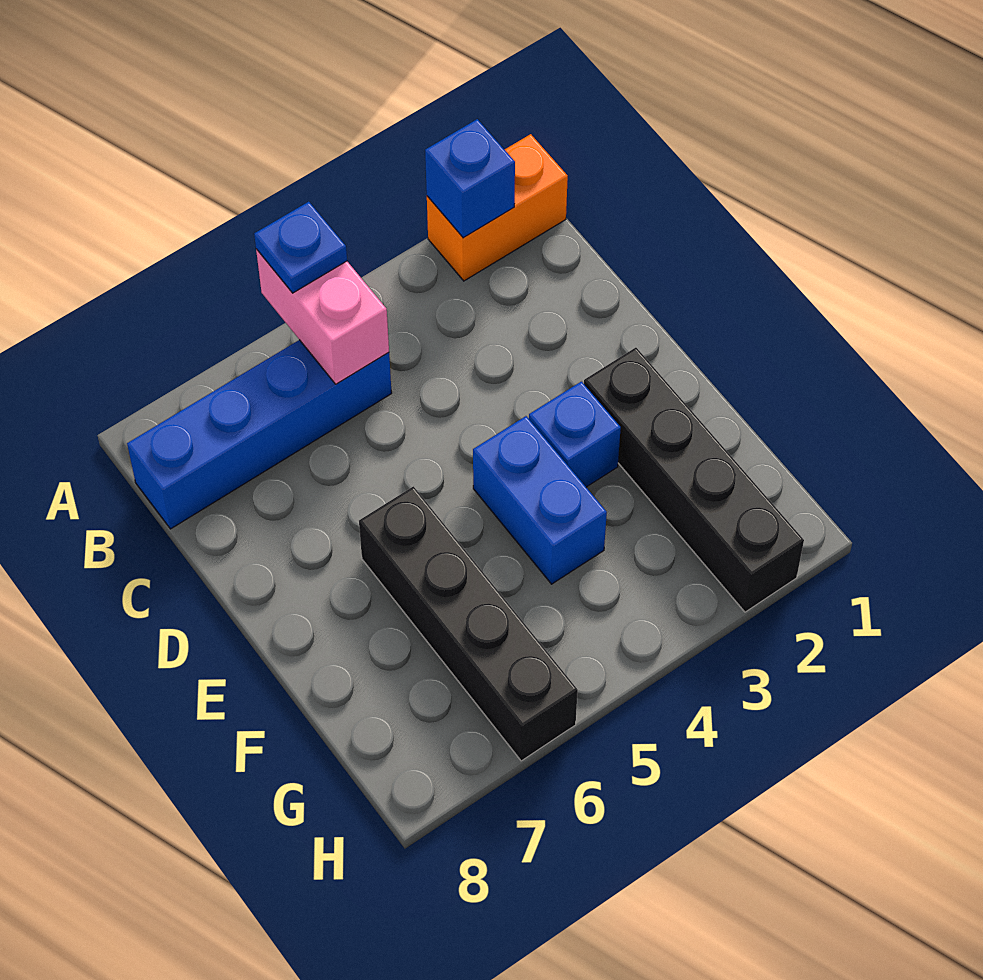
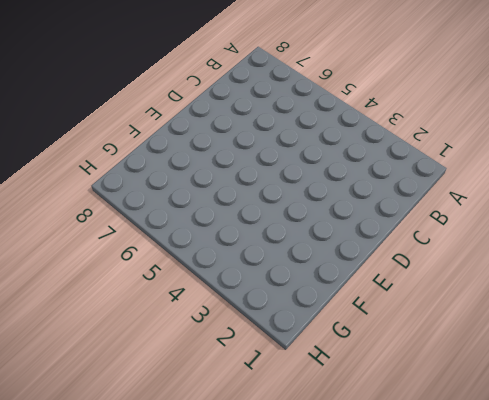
none -> orange 1x2 brick [427,134,568,281]
none -> blue 1x4 brick [127,340,392,529]

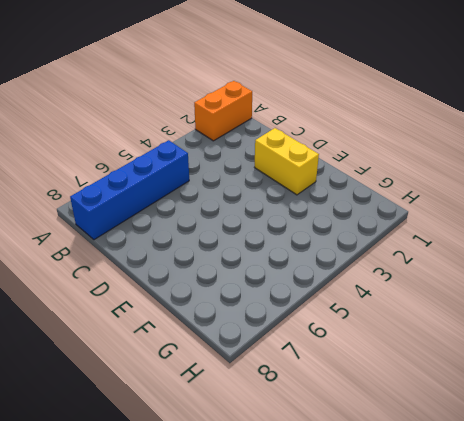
yellow 1x2 brick [255,128,319,195] -> black 1x4 brick [584,348,804,612]
none -> blue 1x1 brick [529,382,621,487]
none -> blue 1x2 brick [473,416,607,584]

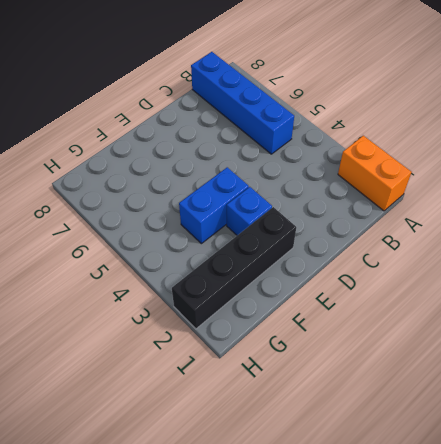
none -> black 1x4 brick [359,486,578,761]
none -> blue 1x1 brick [425,119,515,238]

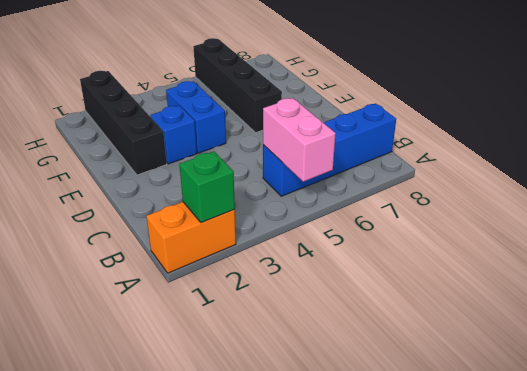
green 1x1 brick [180,151,235,223] -> blue 1x1 brick [425,119,515,238]
none -> blue 1x1 plate [254,202,347,293]

